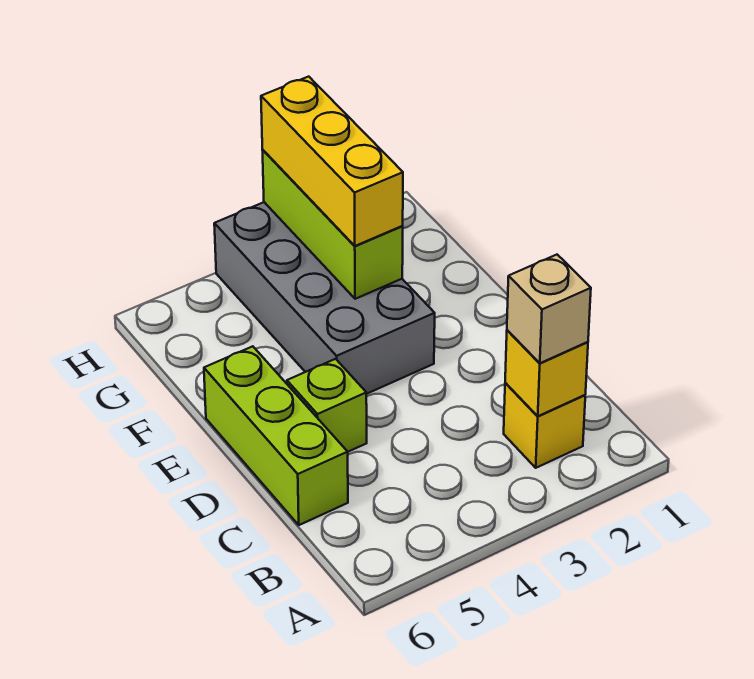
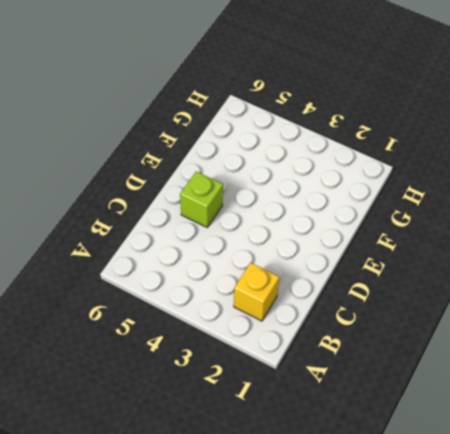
none -> lime 1x3 brick [204,346,348,525]
none -> grey 2x4 brick [214,202,435,394]

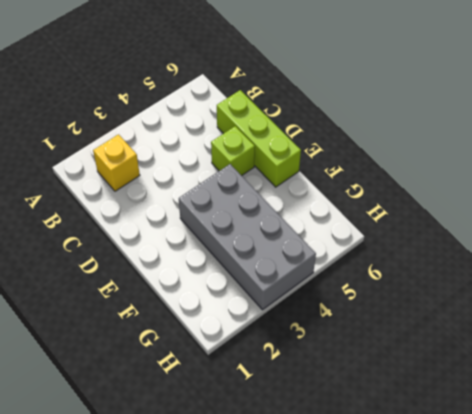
none -> yellow 1x1 brick [505,330,588,416]
none -> lime 1x3 brick [262,150,403,299]

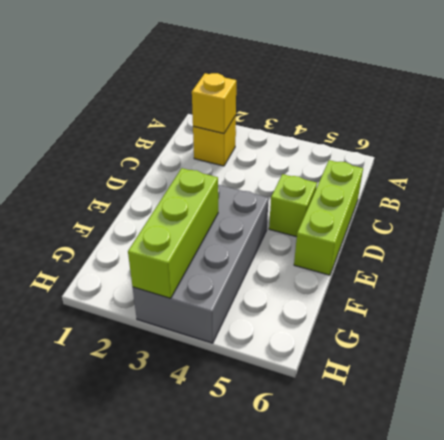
none -> tan 1x1 brick [507,255,591,363]
none -> yellow 1x3 brick [261,77,403,246]

